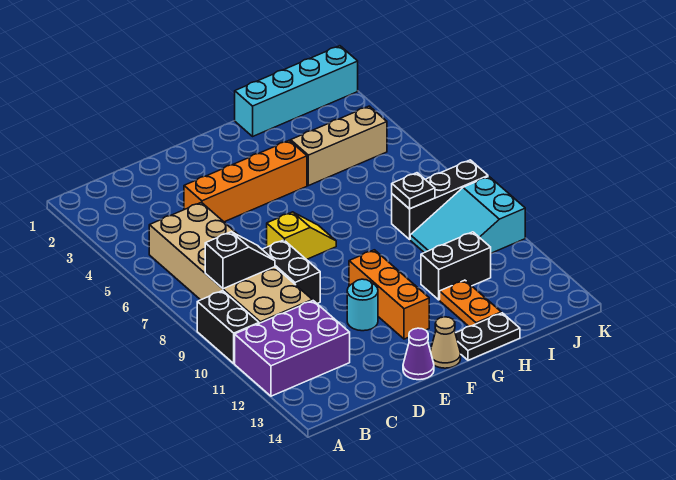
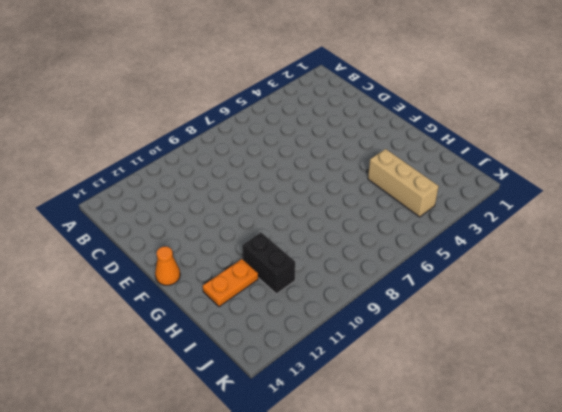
orange 1x1 cone [155,247,180,285] -> tan 1x1 cone [430,317,461,368]
none -> black 1x2 brick [197,291,259,363]
none -> purple 2x3 brick [235,301,350,396]
none -> tan 2x6 brick [149,202,312,323]

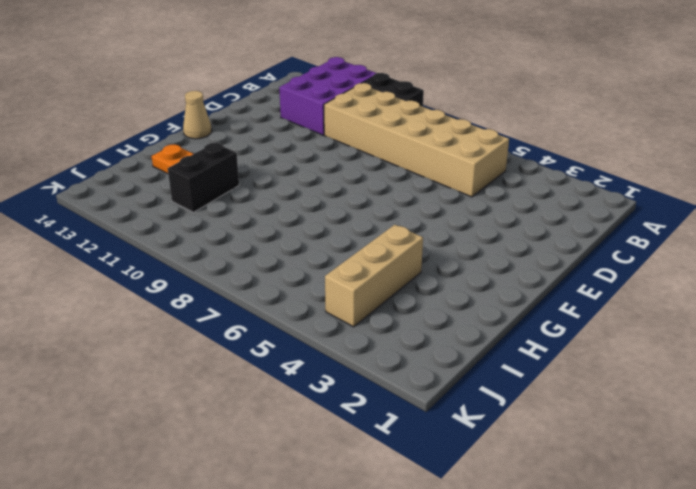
none -> orange 1x4 brick [184,140,307,222]
none -> black 1x2 brick [262,240,320,303]
none -> yellow 1x2 slope [267,212,336,260]

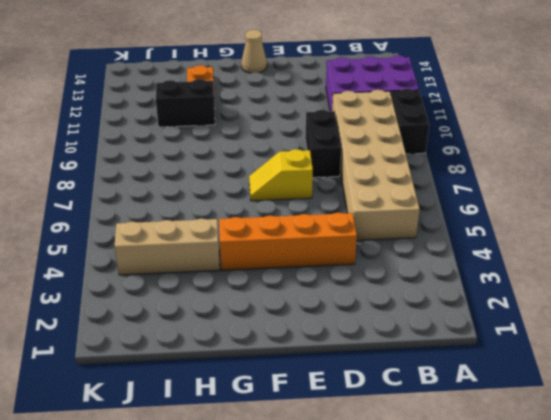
none -> cyan 1x1 round brick [347,279,378,331]
none -> purple 1x1 cone [403,328,434,380]
none -> orange 1x3 brick [349,250,429,339]

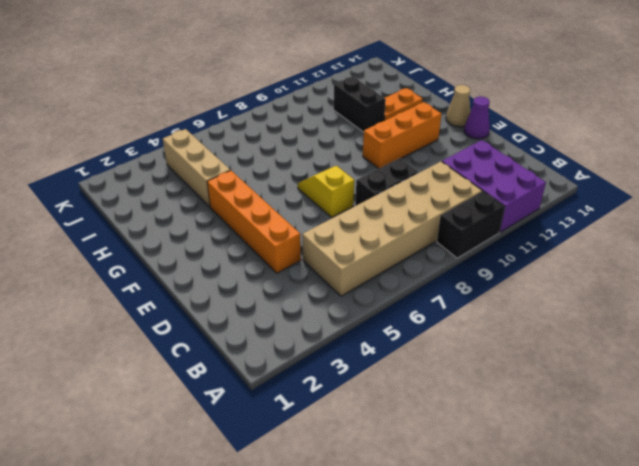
none -> cyan 1x1 round brick [347,279,378,331]
none -> black 1x2 plate [455,313,520,360]
none -> cyan 1x4 brick [235,46,358,136]

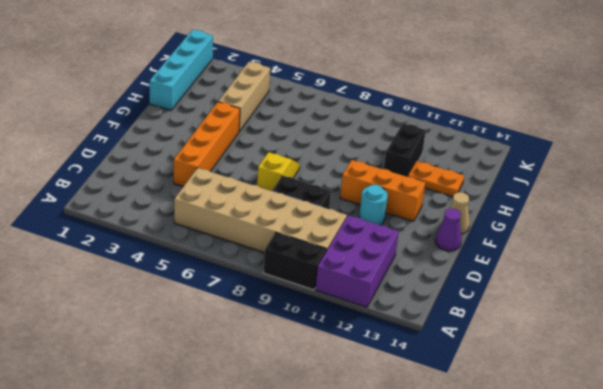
none -> black 1x2 plate [455,313,520,360]
none -> black 1x3 brick [392,160,488,239]
none -> cyan 2x3 slope [410,176,525,253]

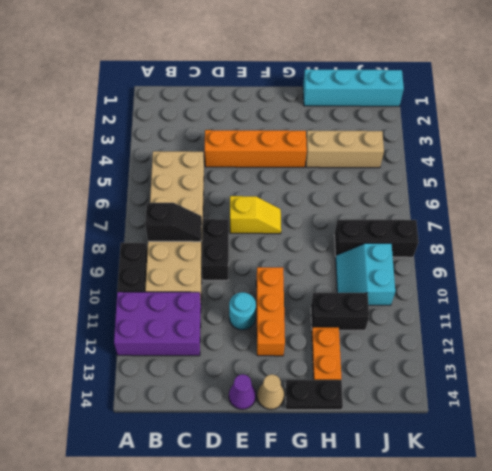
cyan 2x2 slope [336,243,395,305] -> cyan 2x3 slope [410,176,525,253]
none -> black 1x1 plate [392,173,435,209]

